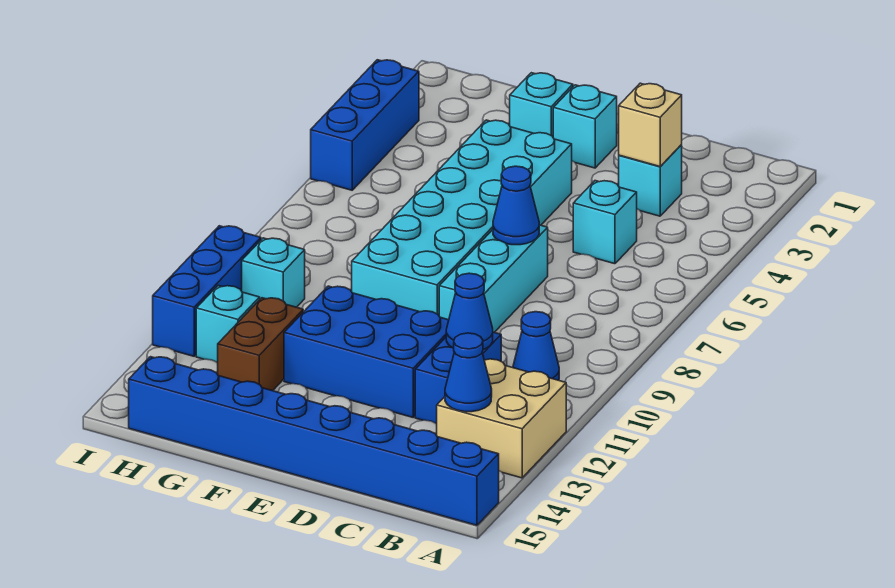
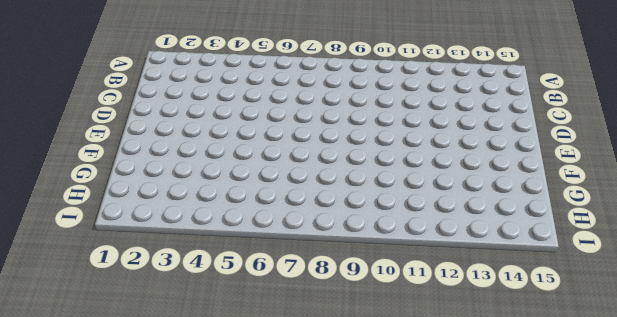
none -> tan 2x2 brick [437,359,566,478]
none -> blue 1x8 brick [129,357,499,525]
none -> blue 1x1 cone [513,312,559,380]

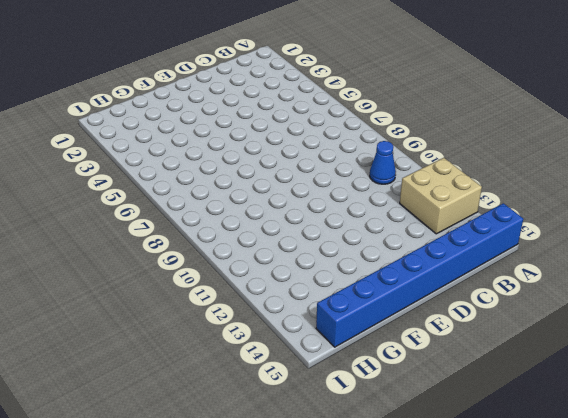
none -> cyan 1x1 brick [619,145,682,216]
none -> cyan 1x1 brick [573,181,637,264]
none -> blue 1x2 brick [415,332,501,424]

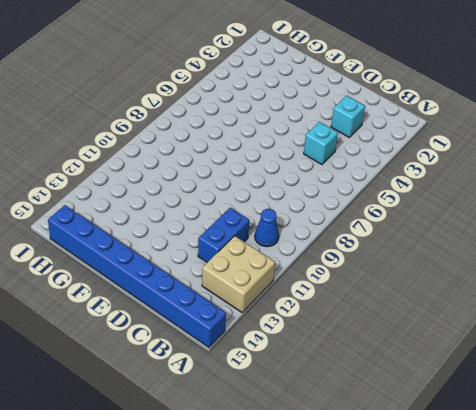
none -> cyan 1x3 brick [439,225,548,332]
none -> blue 2x3 brick [284,286,449,417]
none -> cyan 1x1 brick [553,85,617,168]

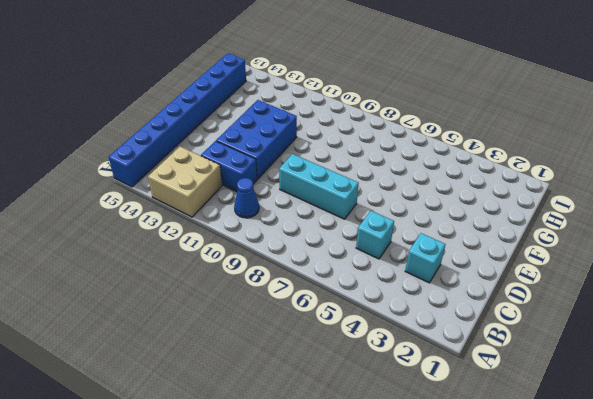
none -> cyan 1x1 brick [553,85,617,168]
none -> cyan 2x6 brick [352,120,572,315]
none -> cyan 1x1 brick [510,73,573,136]

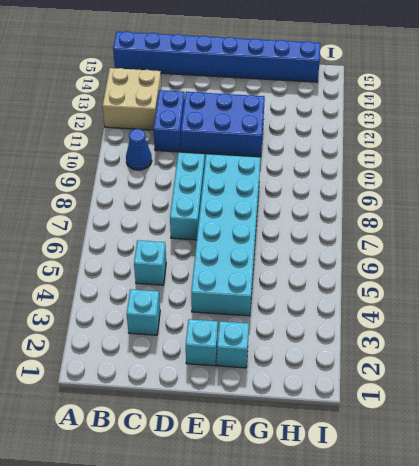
none -> brown 1x2 brick [218,298,303,391]
none -> cyan 1x1 brick [242,238,305,307]
none -> cyan 1x1 brick [196,286,260,363]

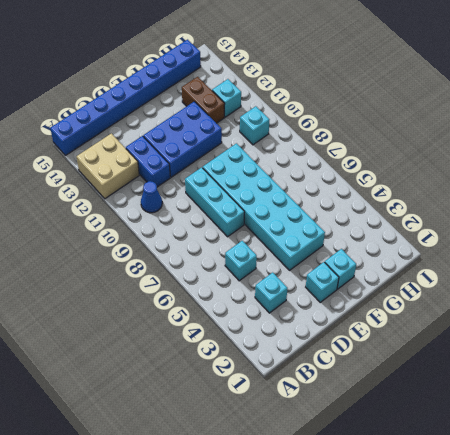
none -> blue 1x3 brick [311,60,419,190]
none -> blue 1x3 brick [153,226,261,356]
none -> blue 1x1 cone [445,333,492,412]

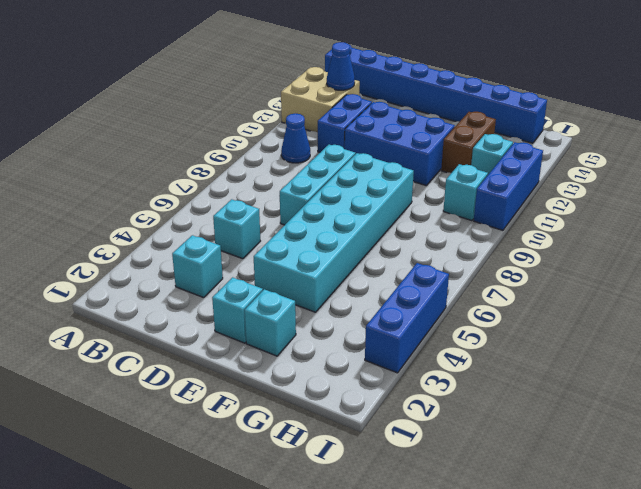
none -> tan 1x1 brick [619,83,682,166]
none -> blue 1x1 cone [446,273,493,349]
none -> blue 1x1 cone [493,166,539,245]

